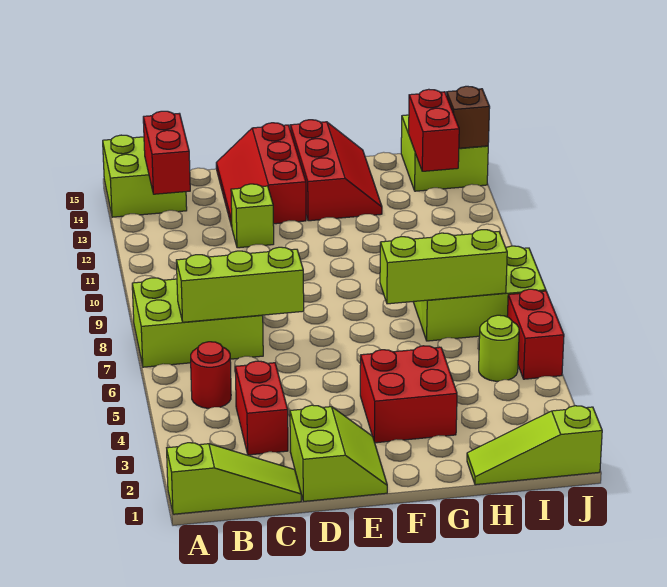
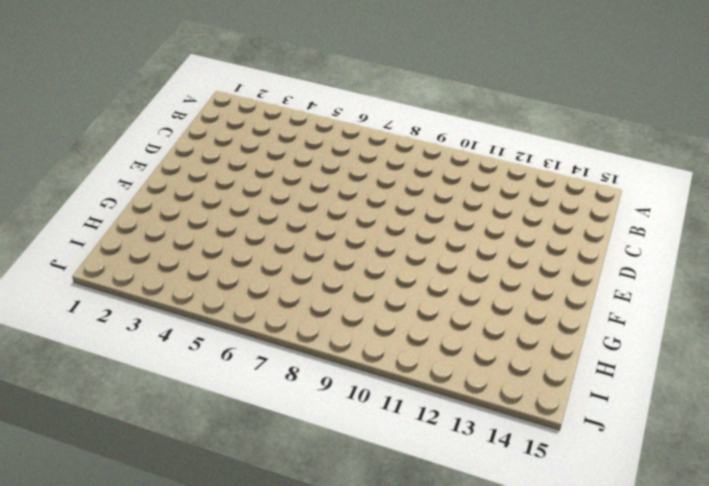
none -> lime 1x3 slope [167,443,301,514]
none -> lime 2x3 brick [132,278,263,367]
none -> lime 2x2 brick [103,135,187,217]

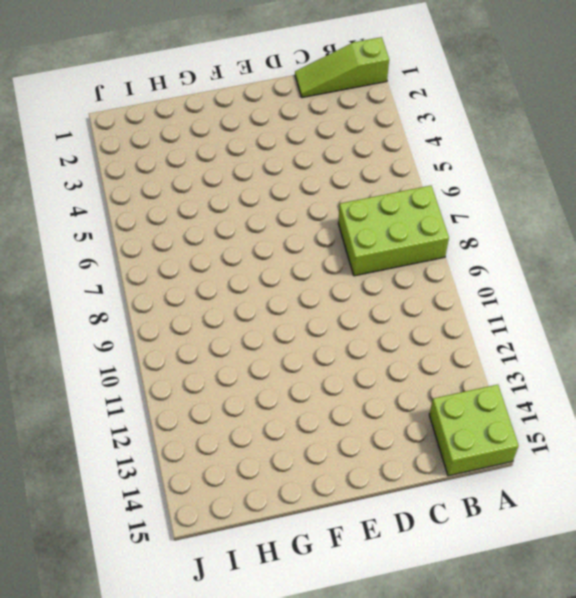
none -> red 1x1 round brick [191,342,231,408]
none -> red 1x2 brick [235,361,288,455]
none -> lime 2x2 slope [290,405,387,501]

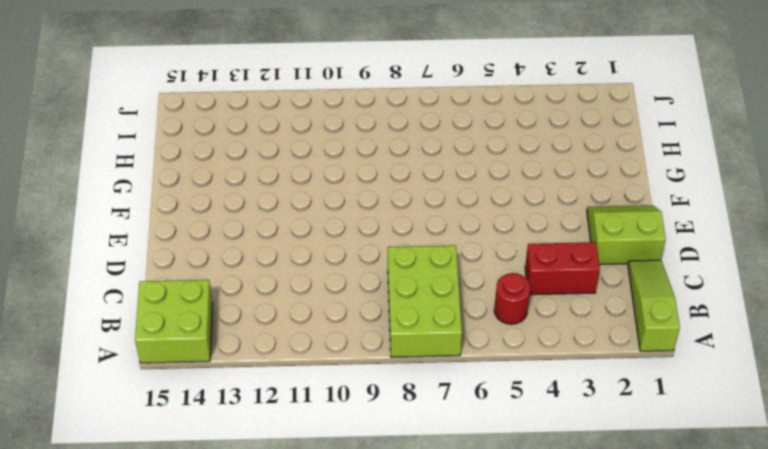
none -> lime 1x1 brick [231,184,274,248]
none -> red 2x3 slope [216,123,306,227]
none -> red 2x2 brick [360,346,457,443]

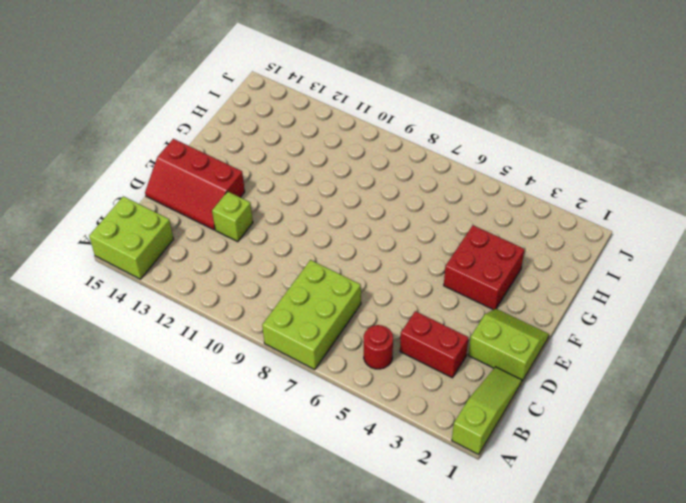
none -> red 2x3 slope [290,120,382,221]
none -> lime 1x3 slope [467,406,602,485]
none -> lime 2x3 brick [413,246,546,341]

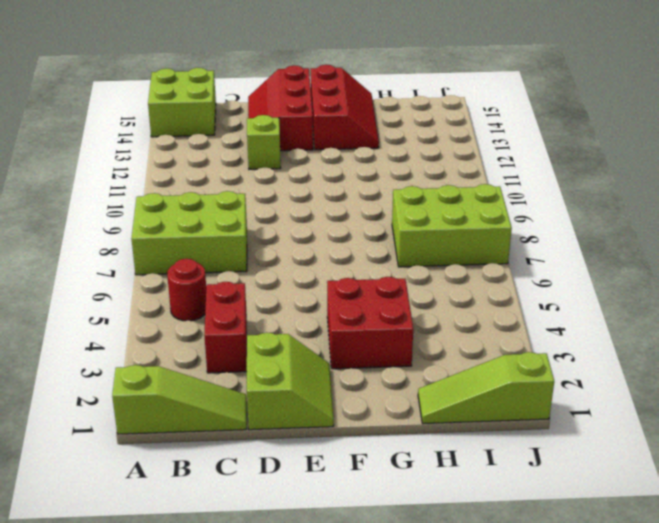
none -> lime 1x1 round brick [479,315,519,381]
none -> lime 2x2 brick [401,115,488,191]
none -> red 1x2 brick [507,289,564,379]

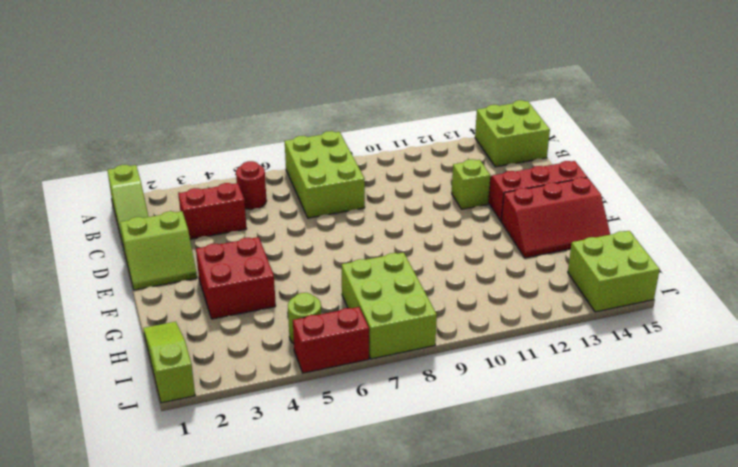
none -> lime 1x3 brick [176,247,304,322]
none -> red 1x2 brick [143,111,190,194]
none -> lime 1x3 brick [380,230,507,304]

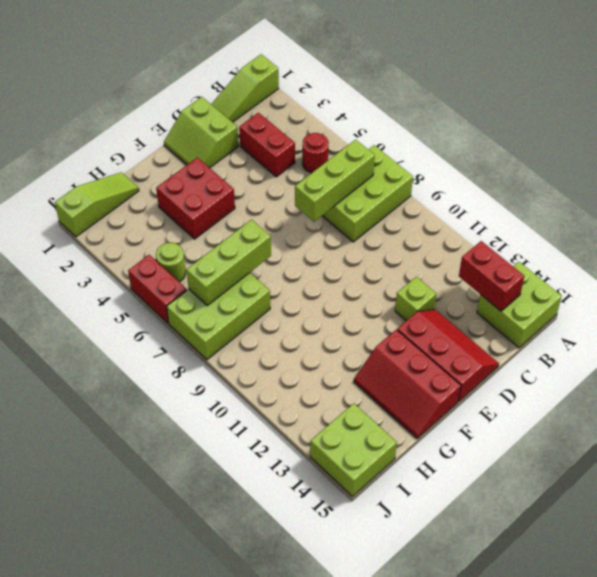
none -> red 1x2 brick [409,89,459,171]
none -> brown 1x1 brick [447,86,490,148]

